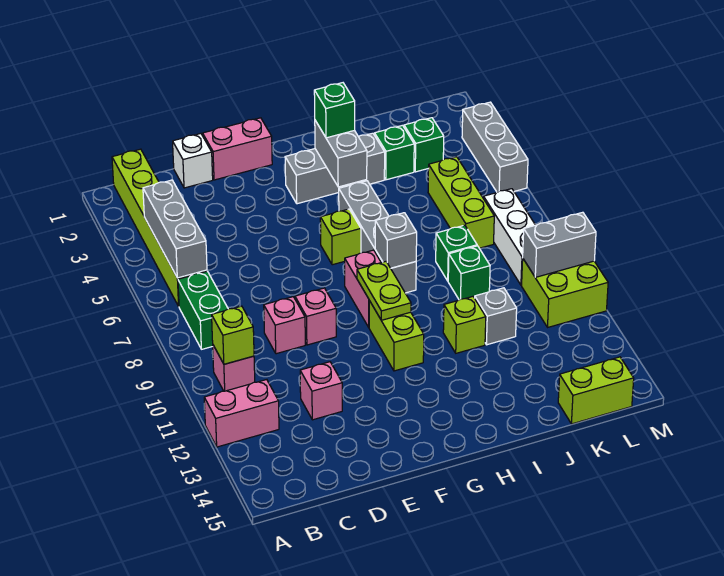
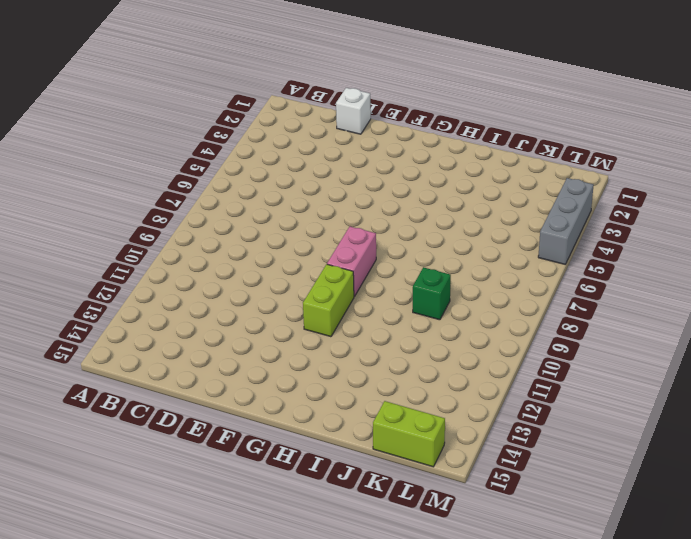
none -> pink 1x2 brick [204,380,279,447]
none -> lime 1x6 brick [112,149,207,306]
none -> green 1x2 brick [178,271,228,349]
none -> pink 1x1 brick [213,345,255,391]

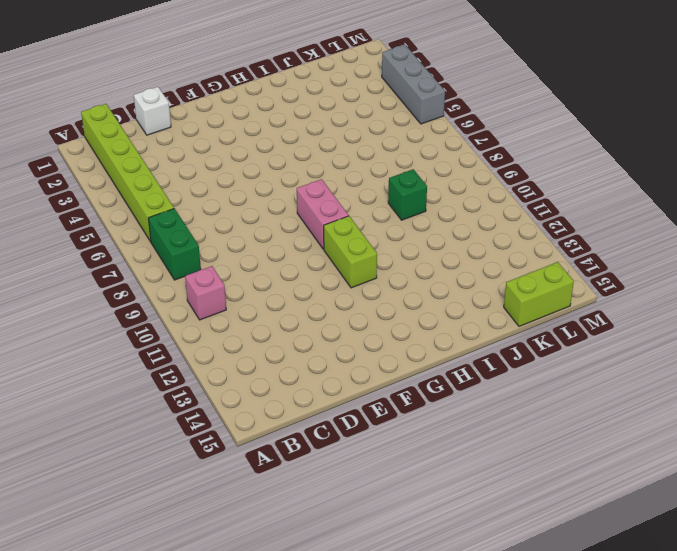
none -> pink 1x2 brick [204,380,279,447]
none -> pink 1x1 brick [264,297,305,354]
none -> pink 1x1 brick [300,362,342,420]
none -> pink 1x2 brick [203,118,272,180]

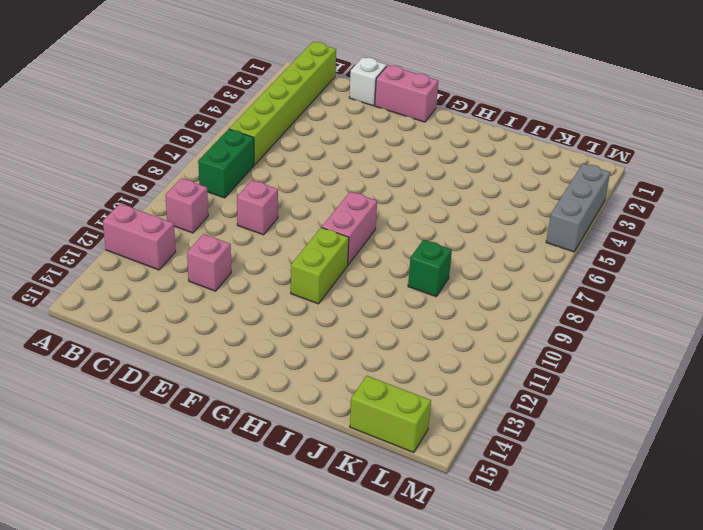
none -> pink 1x1 brick [295,288,336,345]
none -> grey 1x3 brick [285,133,385,204]
none -> lime 1x1 brick [320,209,361,265]
none -> grey 1x4 brick [339,181,416,293]

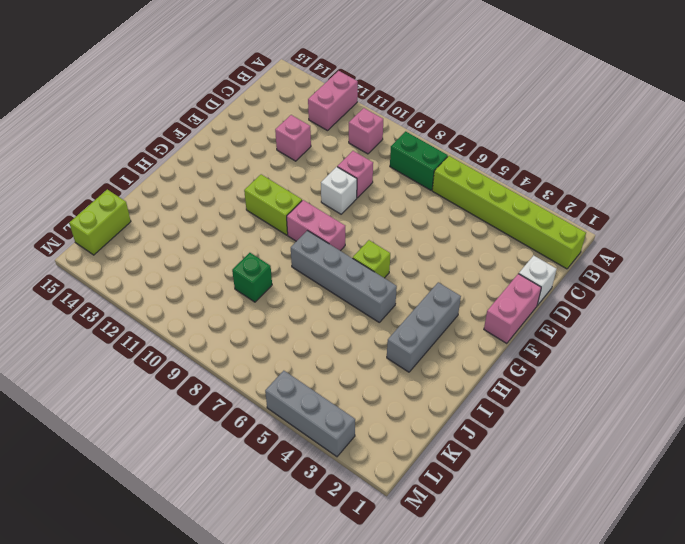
white 1x1 brick [321,167,357,214] -> pink 1x1 brick [295,288,336,345]
none -> lime 1x1 brick [443,297,486,353]
none -> green 1x1 brick [375,125,414,180]
none -> green 1x1 brick [436,225,477,281]
none -> grey 1x1 brick [475,288,517,345]

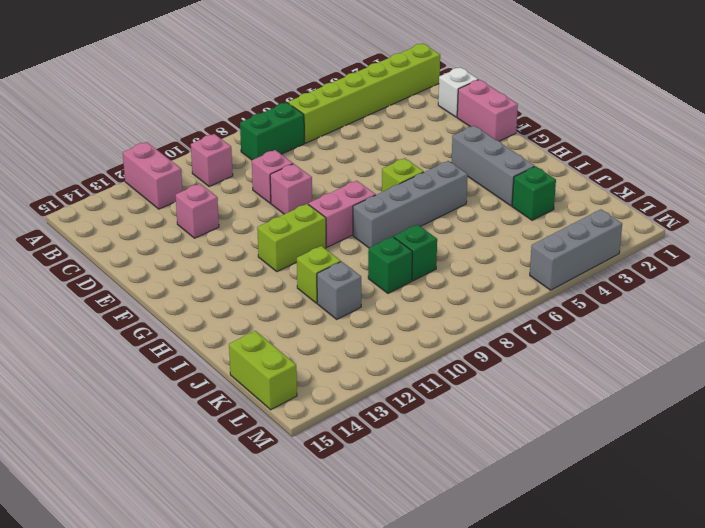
none -> green 1x1 brick [404,118,444,172]
none -> lime 1x3 brick [428,157,494,248]
none -> white 1x3 brick [484,189,535,285]
none -> lime 2x2 brick [522,259,608,327]

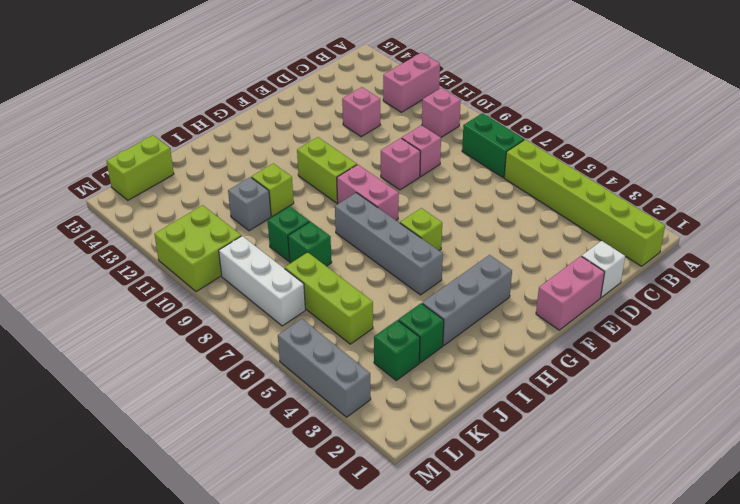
none -> grey 1x3 brick [143,180,207,278]
none -> lime 1x1 brick [212,306,254,364]
none -> lime 1x2 plate [357,262,411,320]
none -> grey 1x2 brick [315,121,367,187]

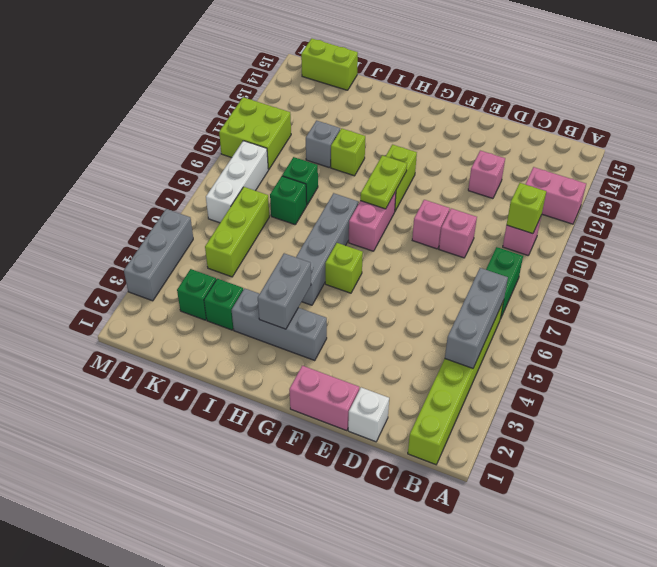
none -> grey 1x1 brick [375,213,417,268]
none -> grey 1x2 brick [523,212,596,277]
none -> green 1x1 brick [314,83,355,138]

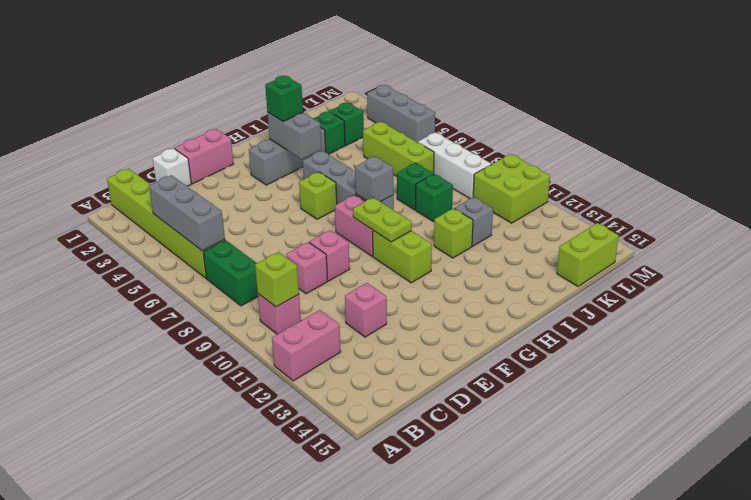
none -> grey 1x2 brick [523,212,596,277]

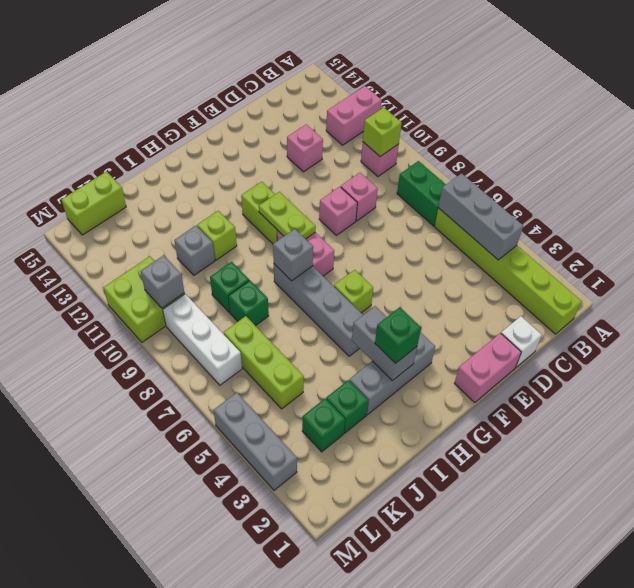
grey 1x1 brick [140,255,184,308] -> grey 1x2 brick [523,212,596,277]

